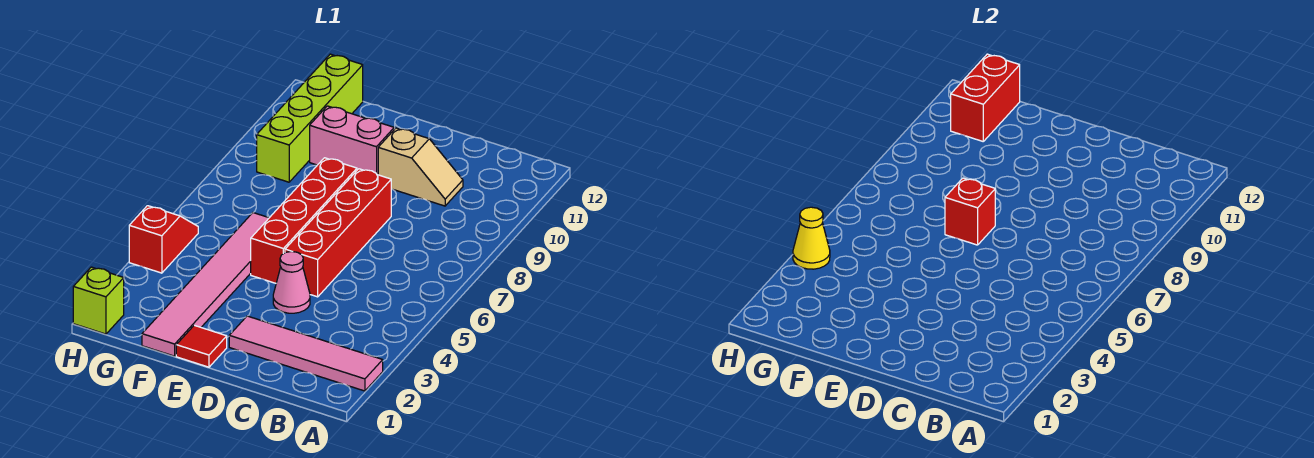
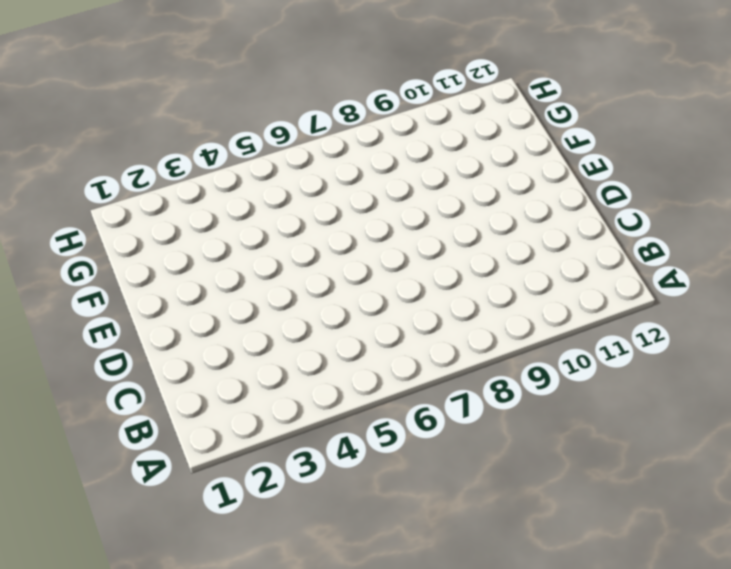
none -> pink 1x4 tile [229,316,383,391]
none -> tan 1x2 slope [378,128,463,206]
none -> pink 1x1 cone [273,251,310,313]

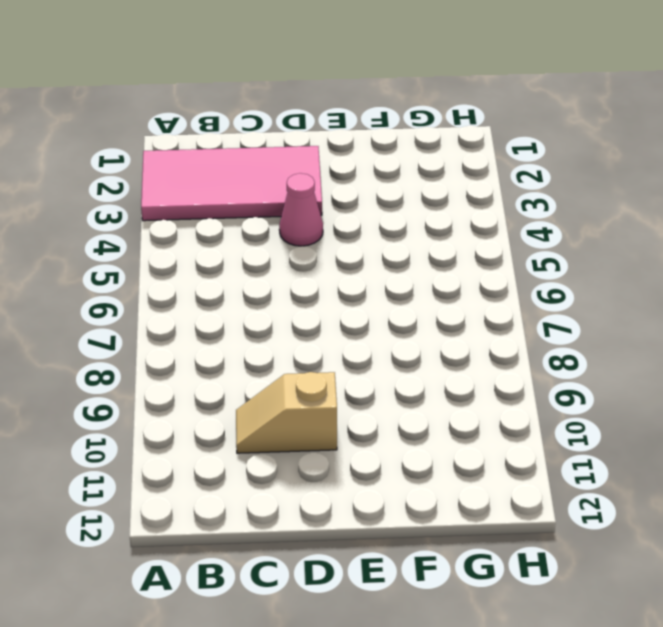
pink 2x4 tile [141,146,322,221] -> pink 1x4 tile [229,316,383,391]
none -> red 1x4 brick [285,169,391,297]
none -> red 1x1 tile [176,325,227,367]
none -> red 1x4 brick [251,158,357,283]

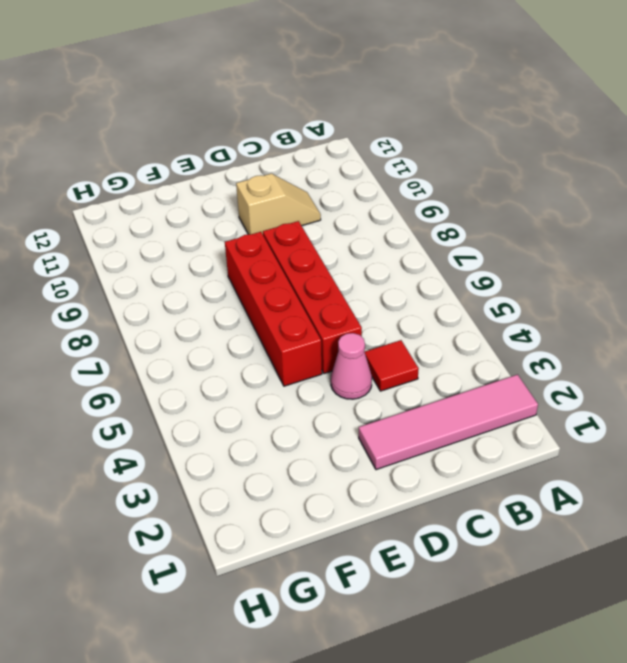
red 1x1 tile [365,340,419,391] -> red 1x1 tile moved to [176,325,227,367]
none -> pink 1x2 brick [310,106,394,175]
none -> pink 1x6 tile [142,213,269,356]
none -> lime 1x4 brick [257,54,363,182]

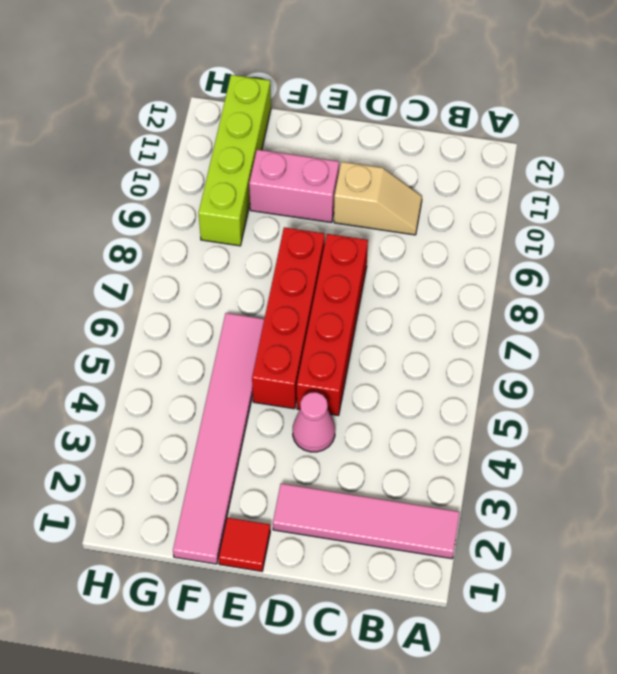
none -> lime 1x1 brick [73,267,124,334]
none -> red 1x2 slope [129,206,198,273]
none -> red 1x1 brick [945,178,995,245]

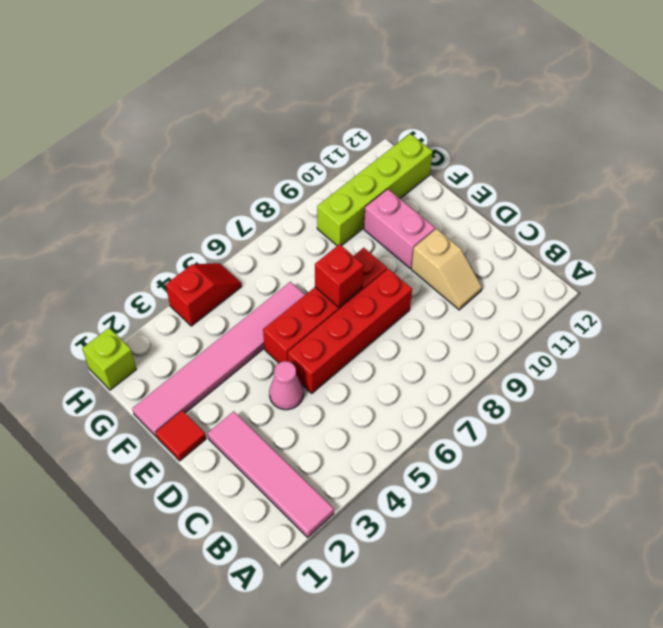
none -> red 1x2 brick [951,54,1020,141]
none -> yellow 1x1 cone [793,207,830,269]

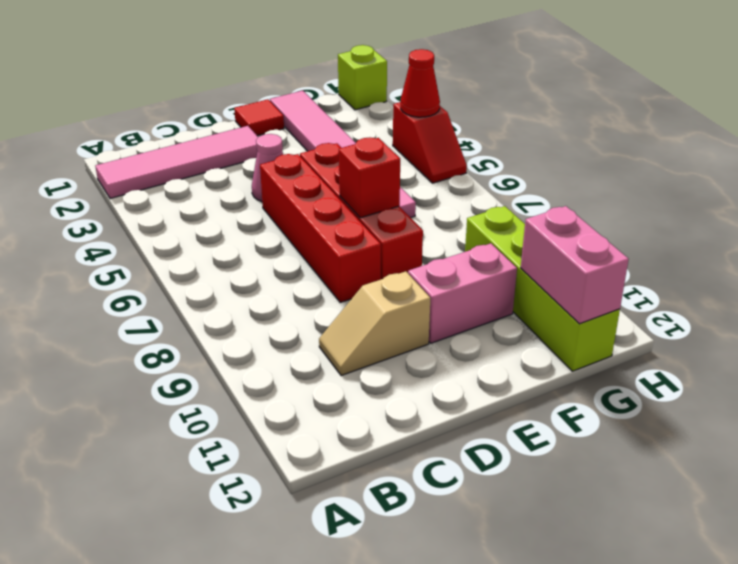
pink 1x2 brick [521,206,629,324] -> red 1x2 brick [951,54,1020,141]
red 1x1 cone [401,49,440,117] -> yellow 1x1 cone [793,207,830,269]

